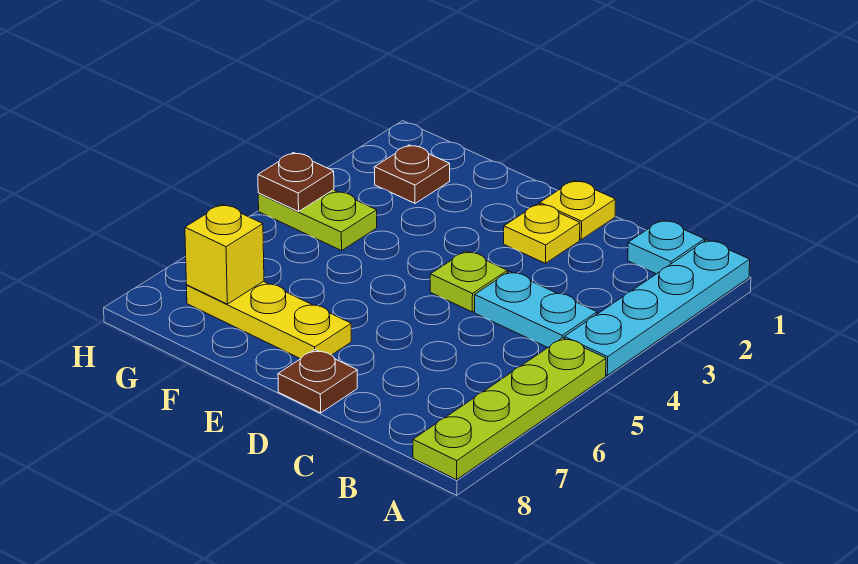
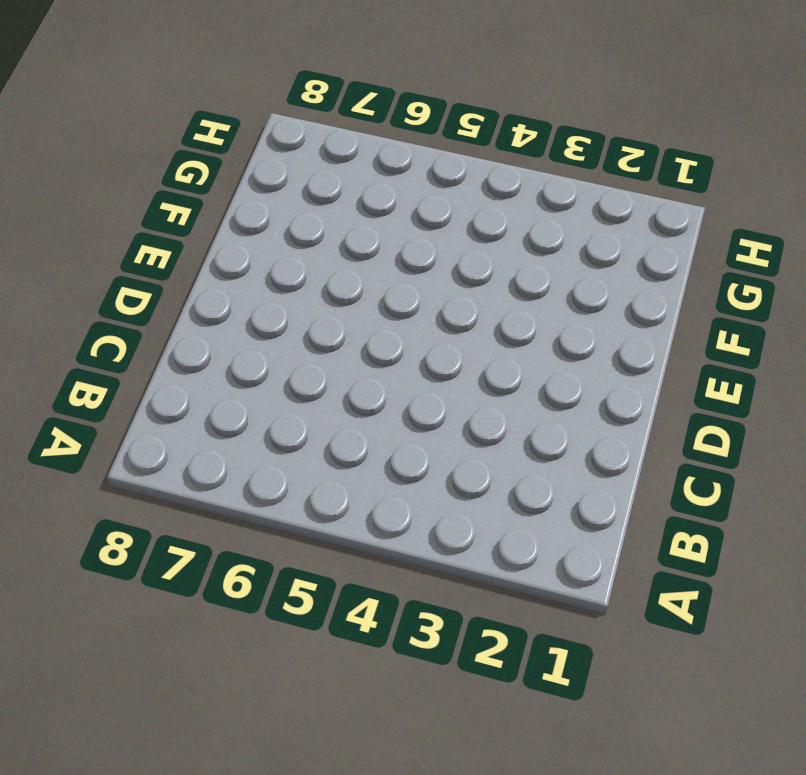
none -> cyan 1x4 plate [564,240,750,375]
none -> lime 1x4 plate [413,338,606,480]
none -> cyan 1x1 plate [628,220,705,274]

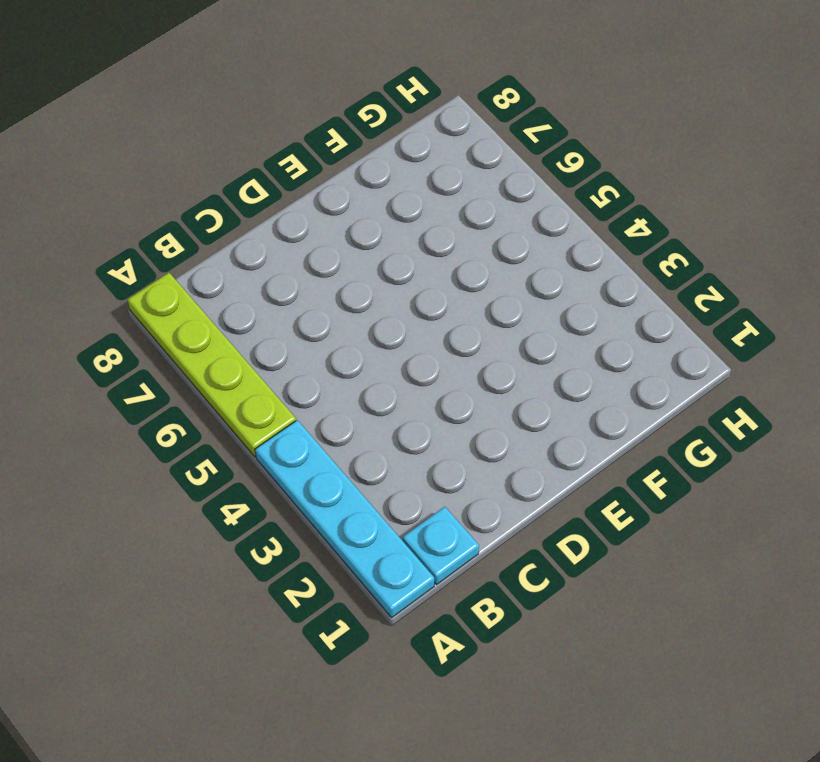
none -> cyan 1x2 plate [475,271,597,347]
none -> yellow 1x1 plate [540,180,615,239]
none -> yellow 1x1 plate [504,204,580,263]

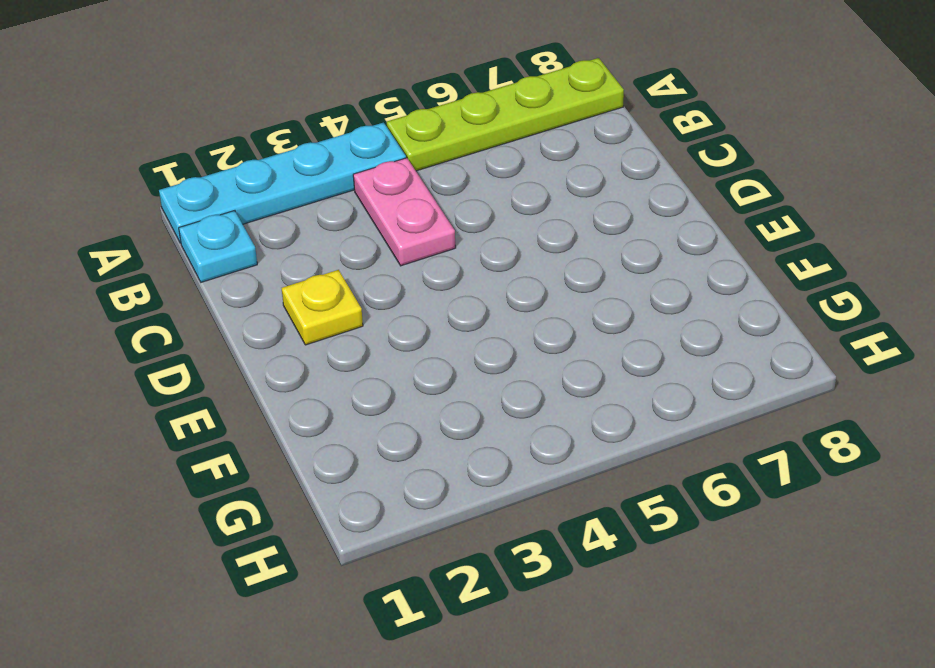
pink 1x2 plate [353,158,456,266] -> cyan 1x2 plate [475,271,597,347]
none -> yellow 1x1 plate [540,180,615,239]
none -> lime 1x1 plate [430,251,508,312]
none -> brown 1x1 plate [278,350,357,413]

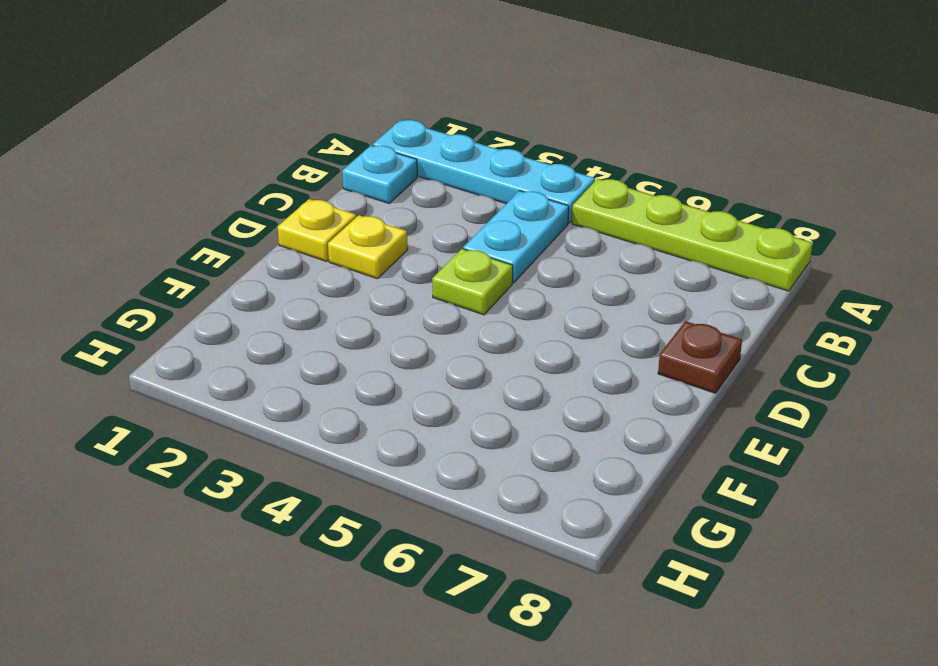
none -> yellow 1x3 plate [187,281,351,359]
none -> brown 1x1 plate [374,145,450,203]
none -> lime 1x2 plate [258,190,377,251]

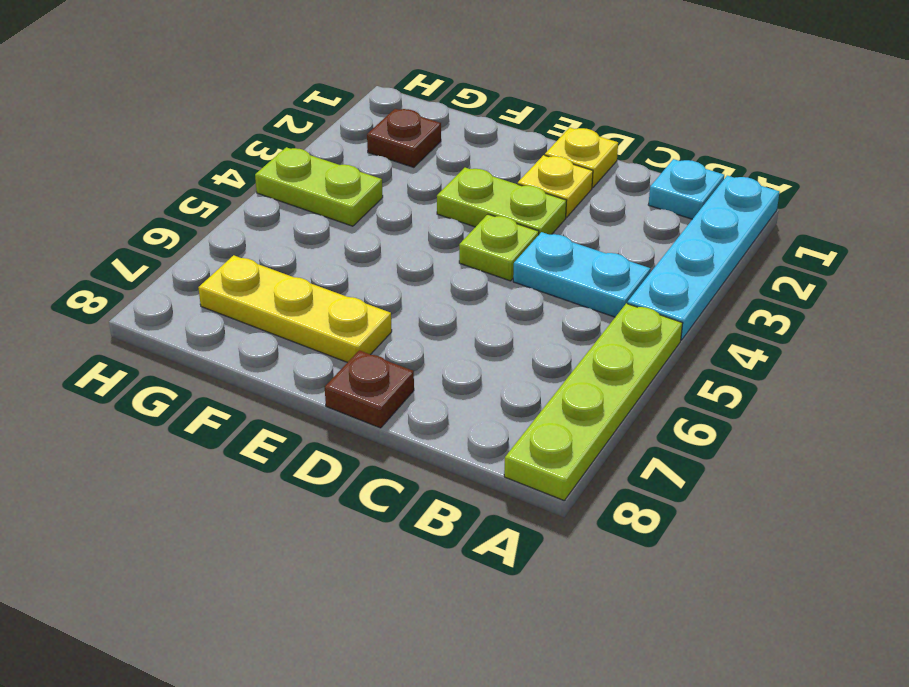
lime 1x2 plate [437,168,566,235] -> none
none -> yellow 1x1 brick [185,204,264,304]
none -> brown 1x1 plate [258,153,334,211]

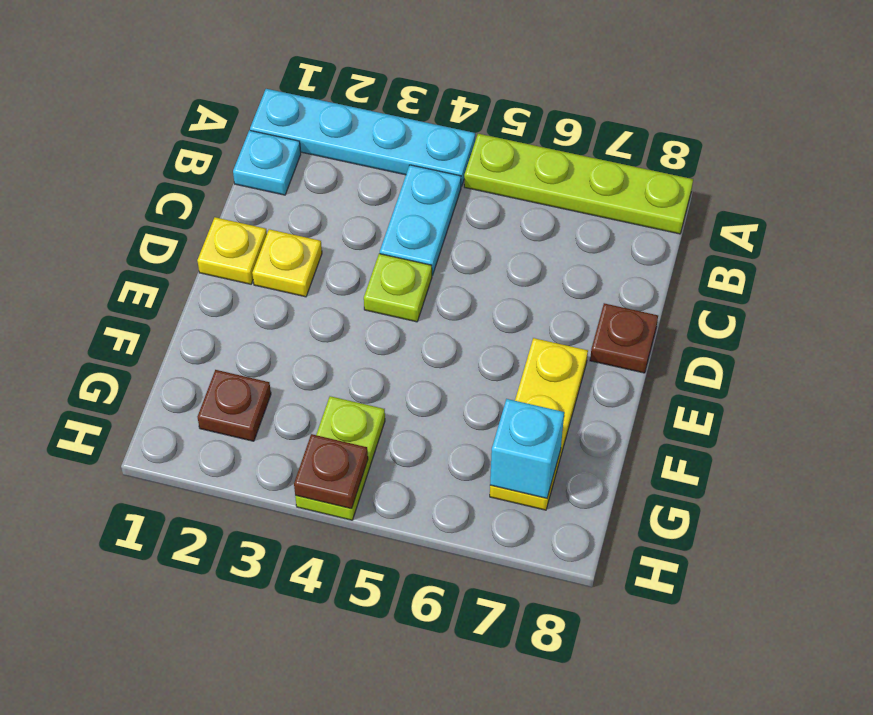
cyan 1x1 brick [490,399,564,498] -> yellow 1x1 brick [185,204,264,304]

